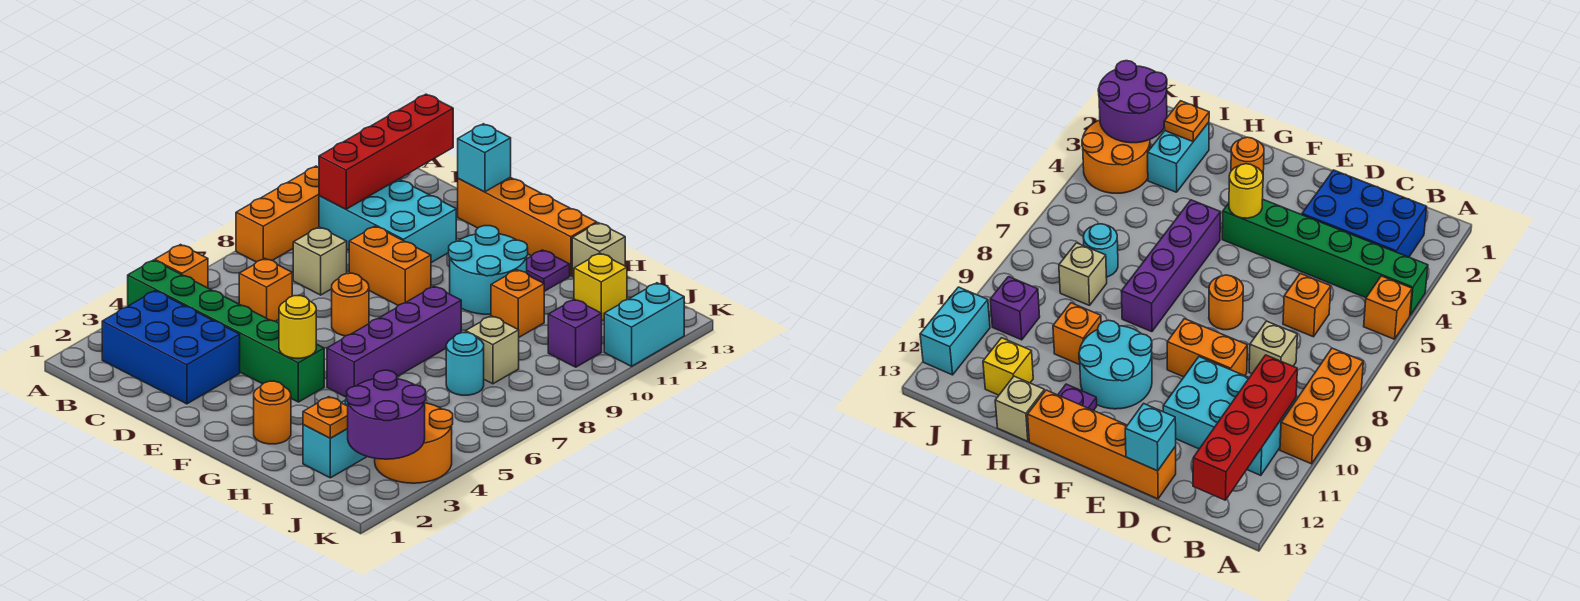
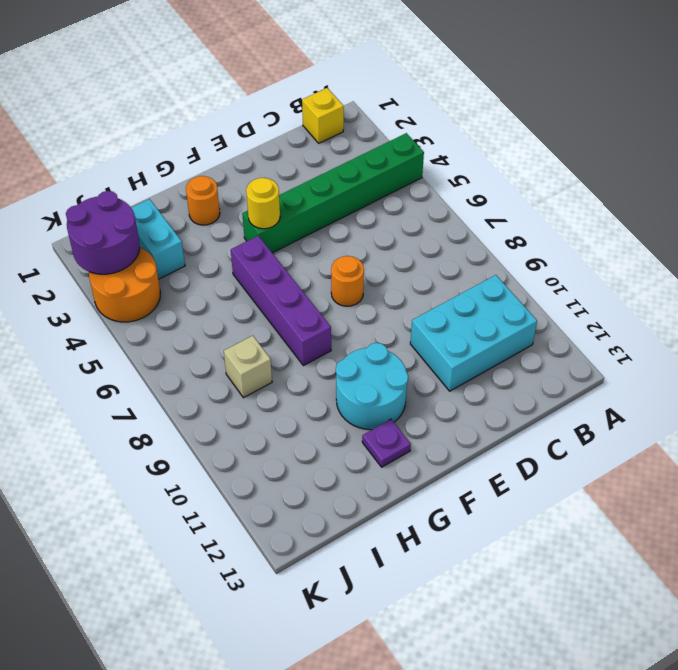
yellow 1x1 brick [302,88,344,143] -> yellow 1x1 brick moved to [574,253,627,321]
none -> orange 1x1 brick [155,245,208,288]
none -> orange 1x3 brick [236,166,319,262]
none -> blue 2x3 brick [102,291,240,404]

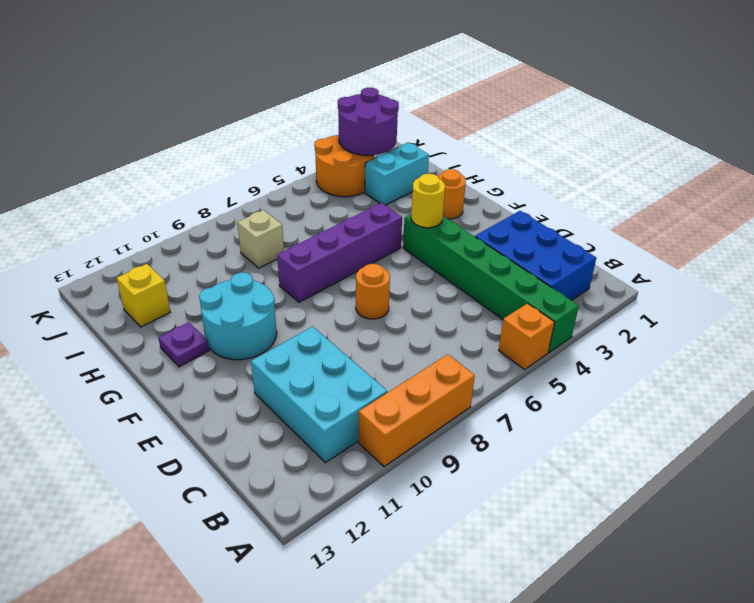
none -> orange 1x1 brick [239,259,292,321]
none -> tan 1x1 brick [293,227,347,295]
none -> orange 1x2 brick [349,226,431,305]

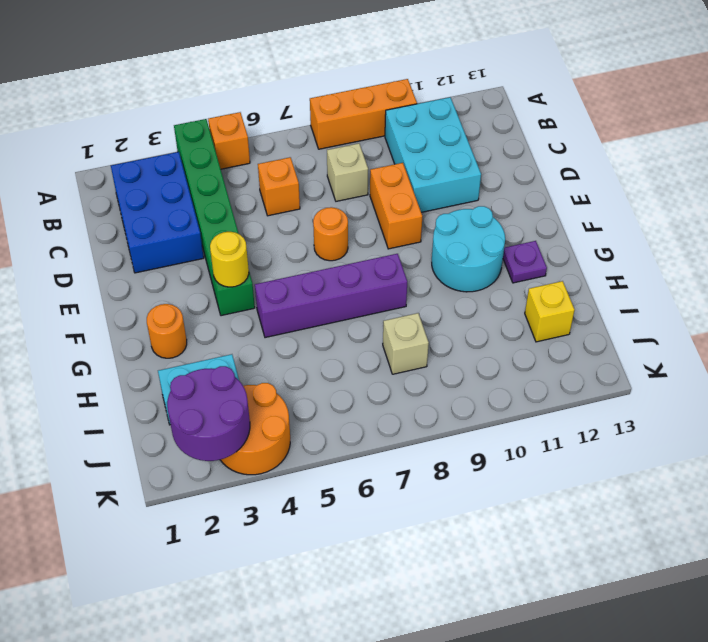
none -> orange 1x4 brick [458,177,597,276]
none -> orange 1x1 brick [491,270,544,337]
none -> tan 1x1 brick [572,223,625,277]

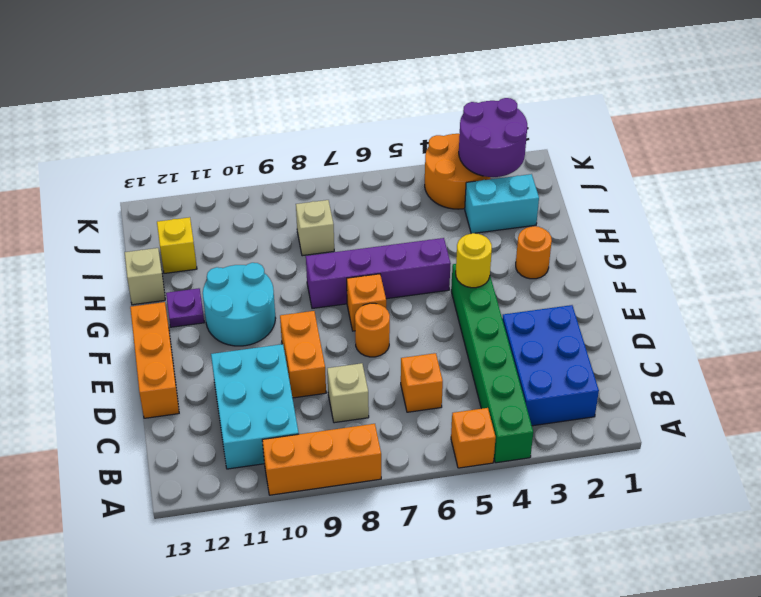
orange 1x3 brick [130,302,179,418] -> orange 1x4 brick [458,177,597,276]
orange 1x1 brick [347,274,386,331] -> orange 1x1 brick moved to [491,270,544,337]
none -> cyan 1x1 round brick [446,333,484,395]
none -> purple 1x1 brick [548,299,602,367]
none -> cyan 1x2 brick [604,283,684,366]

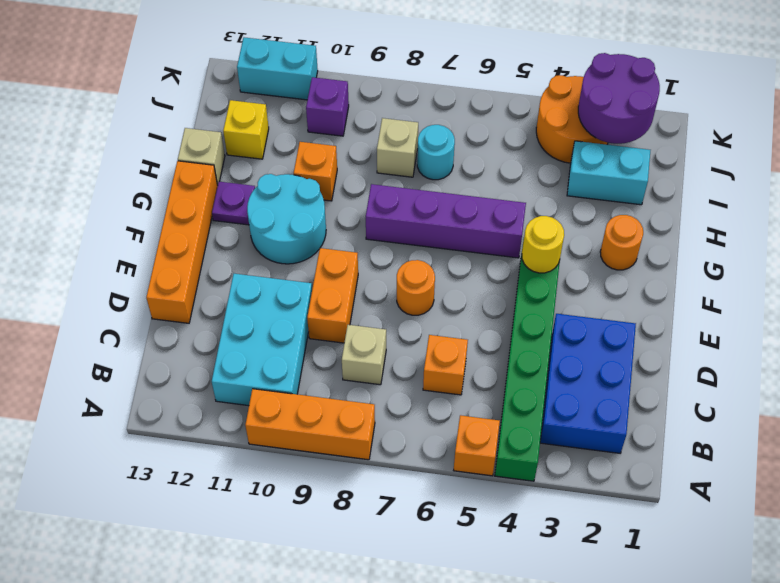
none -> red 1x4 brick [319,94,453,209]
none -> cyan 1x1 brick [458,124,511,192]
none -> orange 1x1 plate [303,397,348,438]

